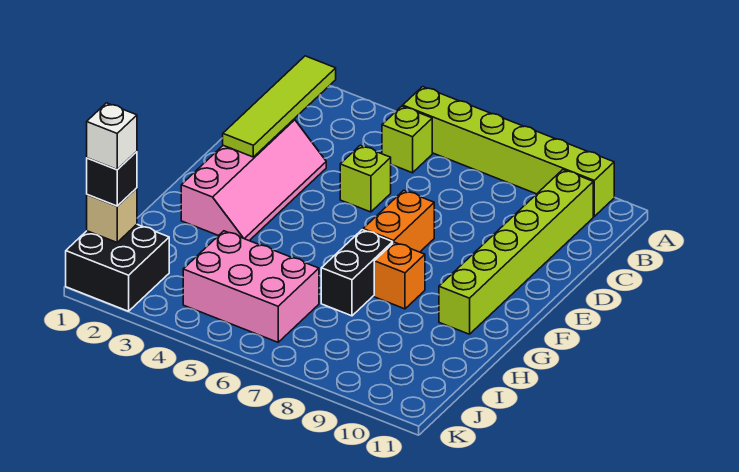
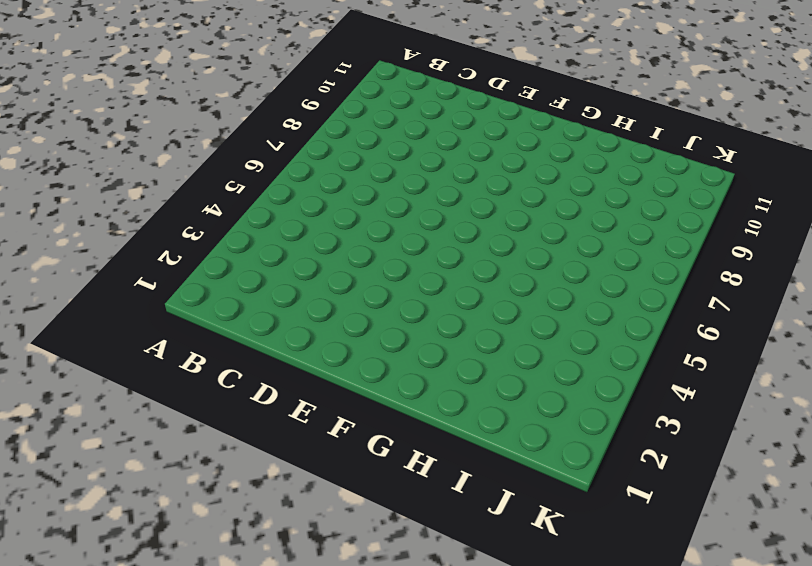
none -> lime 1x6 brick [403,87,614,216]
none -> lime 1x1 brick [382,106,432,173]
none -> lime 1x6 brick [439,170,593,334]

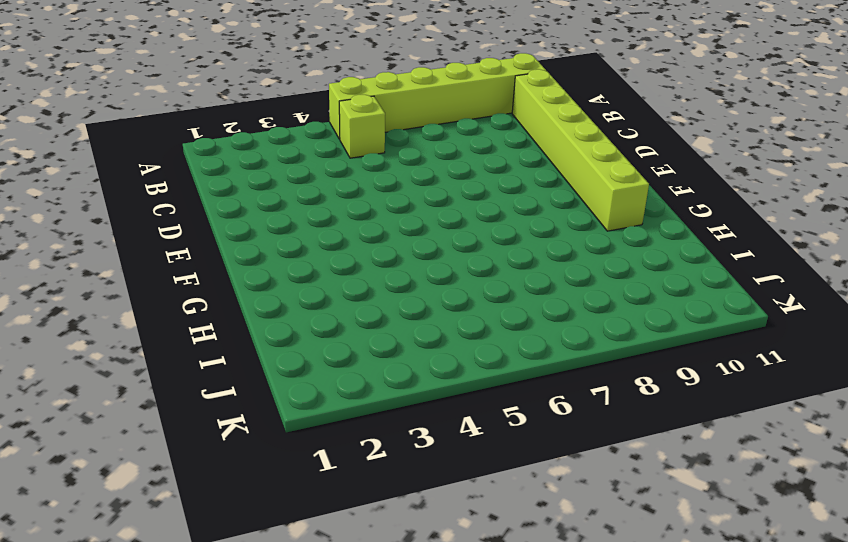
none -> pink 2x4 slope [181,119,326,241]
none -> lime 1x1 brick [340,145,391,212]
none -> orange 1x2 brick [363,190,434,252]

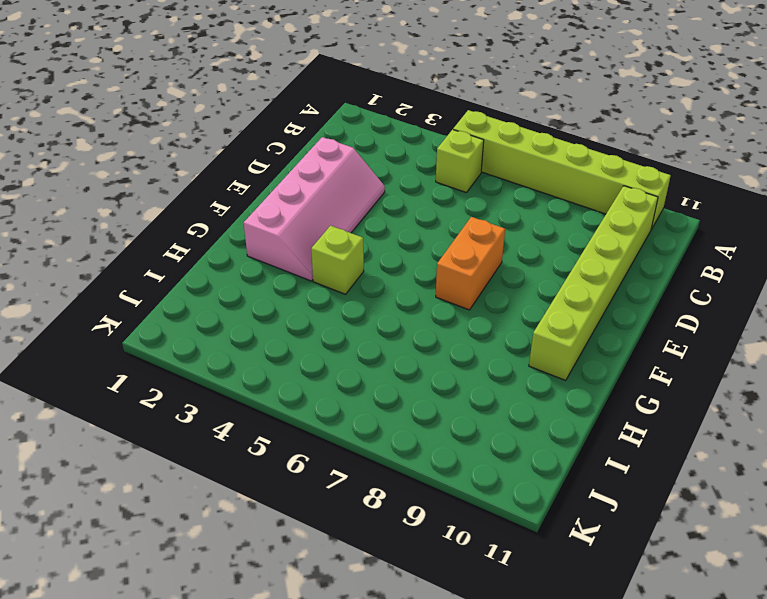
lime 1x1 brick [311,226,364,294] -> lime 1x1 brick moved to [340,145,391,212]
none -> black 1x2 brick [321,230,393,316]
none -> orange 1x1 brick [374,242,425,309]
none -> pink 2x3 brick [183,231,319,342]

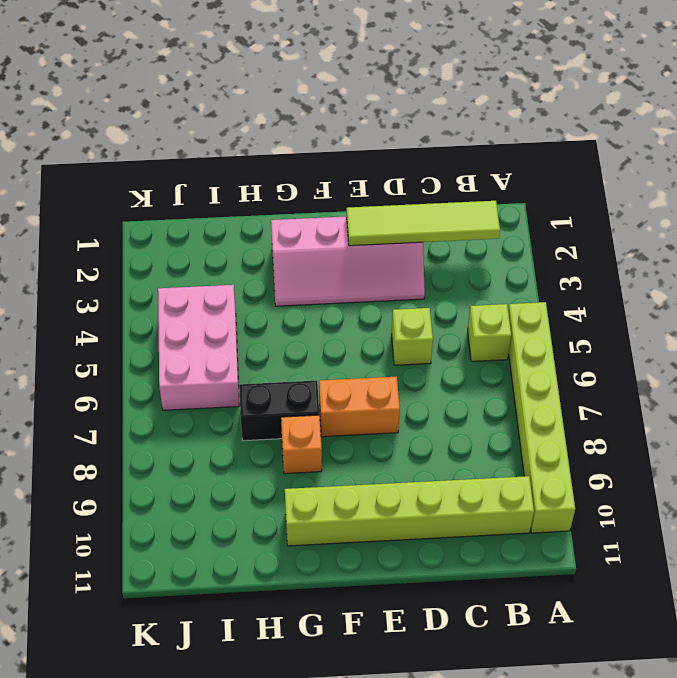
none -> black 2x2 brick [66,225,169,311]
none -> tan 1x1 brick [87,188,137,242]
none -> black 1x1 brick [87,152,137,206]

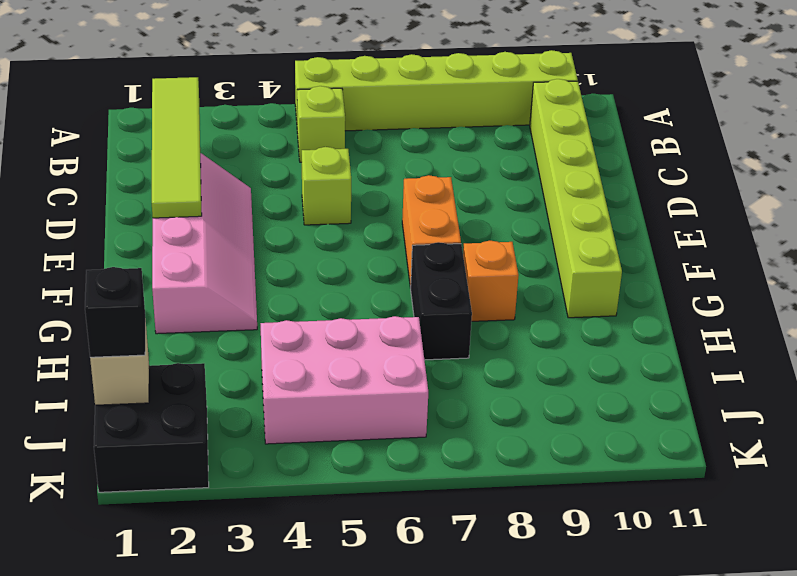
none -> white 1x1 brick [87,103,137,170]

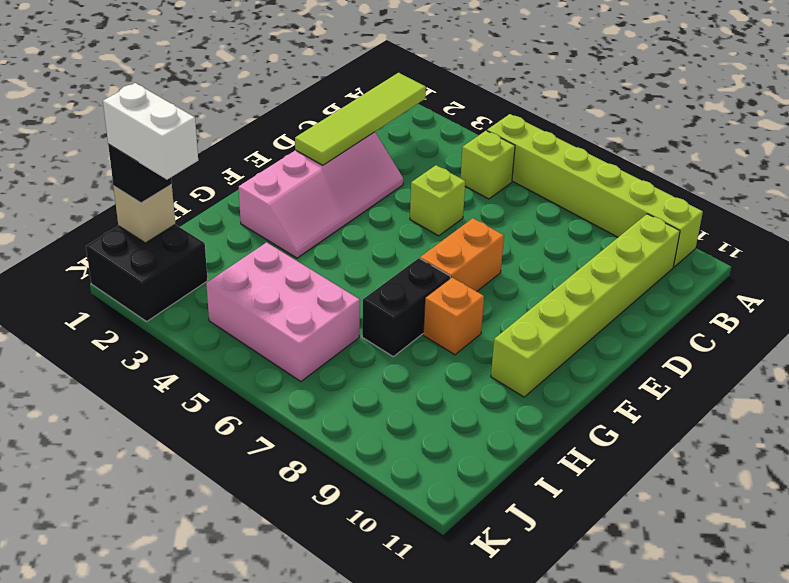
white 1x2 brick [103,83,198,180] -> white 1x1 brick [87,103,137,170]

